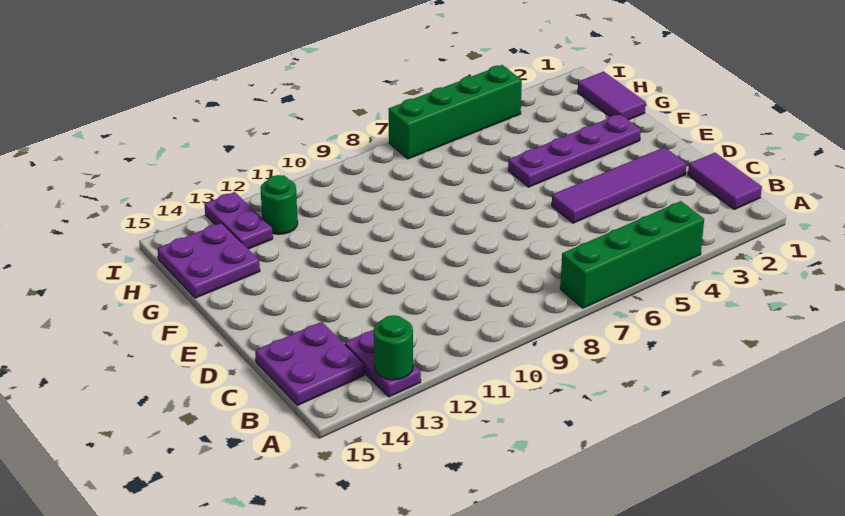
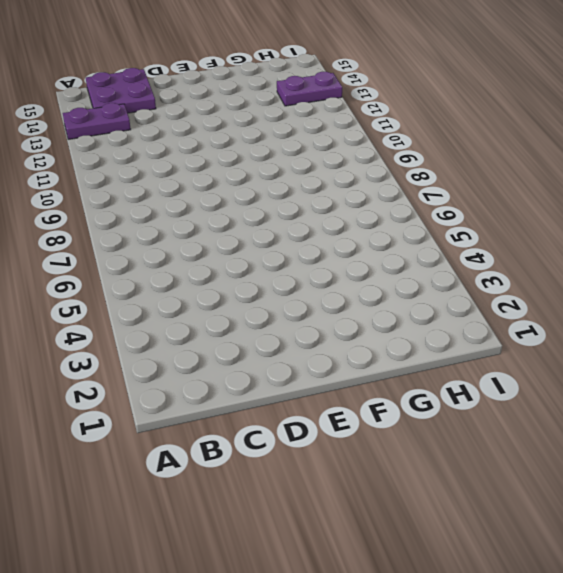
none -> green 1x4 brick [560,201,704,308]
none -> purple 1x2 tile [688,153,762,209]
none -> purple 1x4 tile [552,147,686,223]

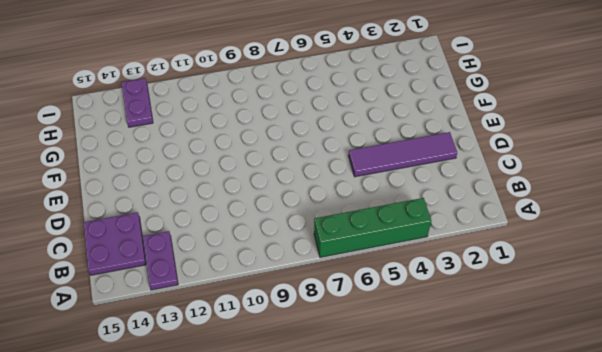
none -> purple 1x2 tile [688,153,762,209]
none -> purple 1x4 plate [508,114,641,187]
none -> purple 1x2 tile [578,72,646,120]

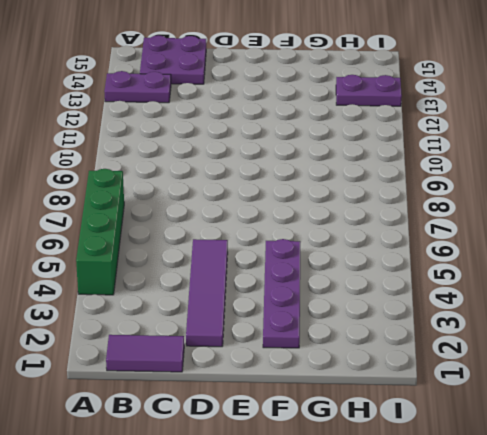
none -> purple 1x2 tile [578,72,646,120]
none -> purple 2x2 plate [157,223,260,298]
none -> green 1x1 round brick [260,175,298,234]

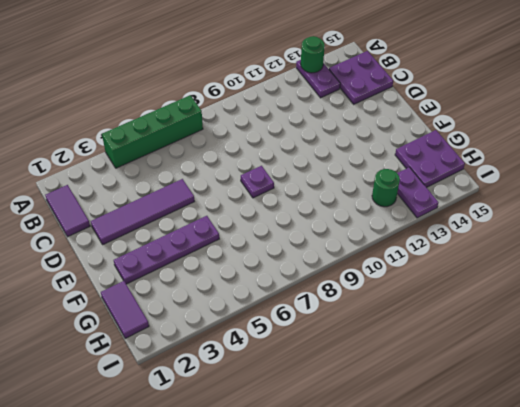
purple 1x1 plate [241,166,274,198] -> none
none -> green 1x4 brick [389,65,522,159]

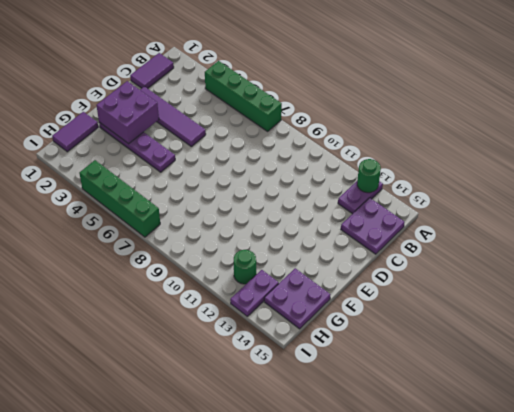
purple 2x2 brick [96,81,159,144] -> none

